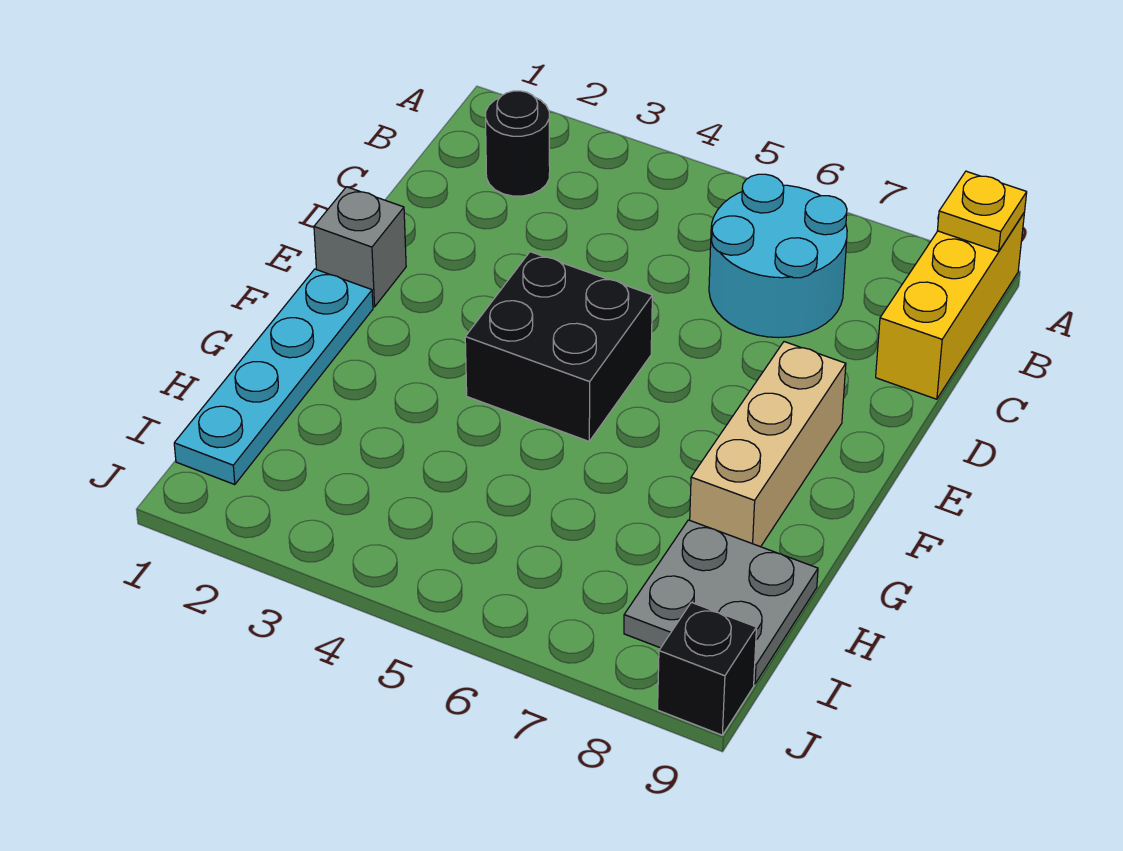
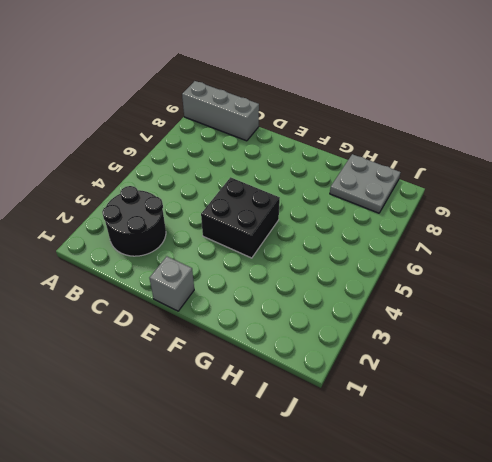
grey 1x3 brick [182,81,259,141] -> yellow 1x3 brick [876,213,1024,399]
black 2x2 round brick [102,186,166,256] -> black 1x1 round brick [486,91,550,196]
none -> cyan 2x2 round brick [709,174,847,338]
none -> tan 1x3 brick [690,342,846,547]

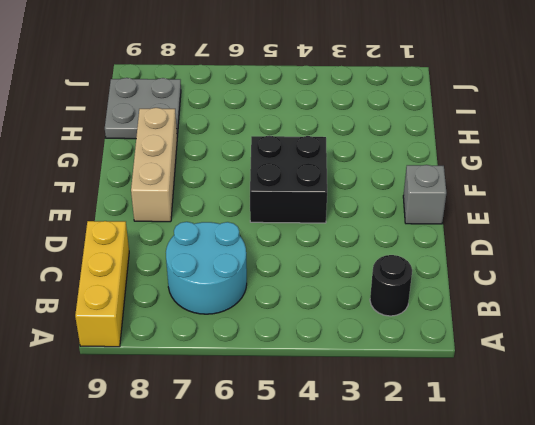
none -> cyan 1x4 plate [174,269,373,485]
none -> black 1x1 brick [658,602,756,735]

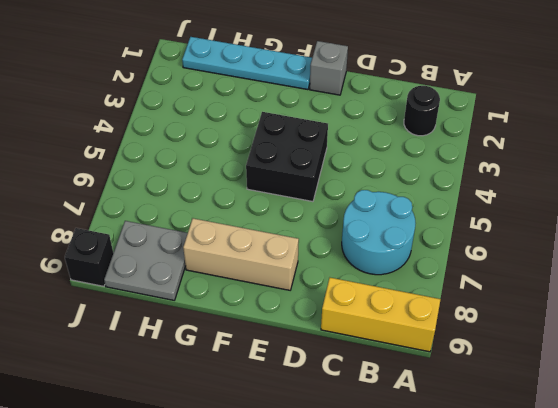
none -> yellow 1x1 plate [937,171,1027,252]

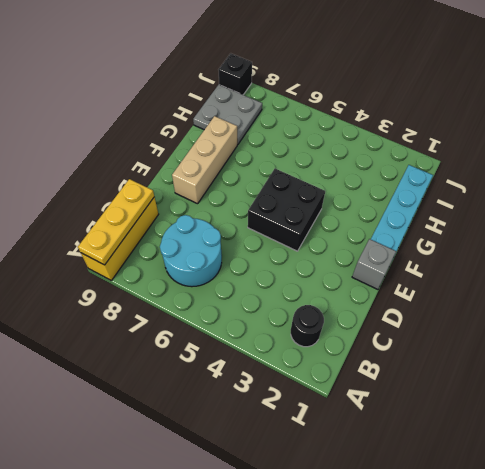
yellow 1x3 plate [78,179,154,265] -> yellow 1x1 plate [937,171,1027,252]

